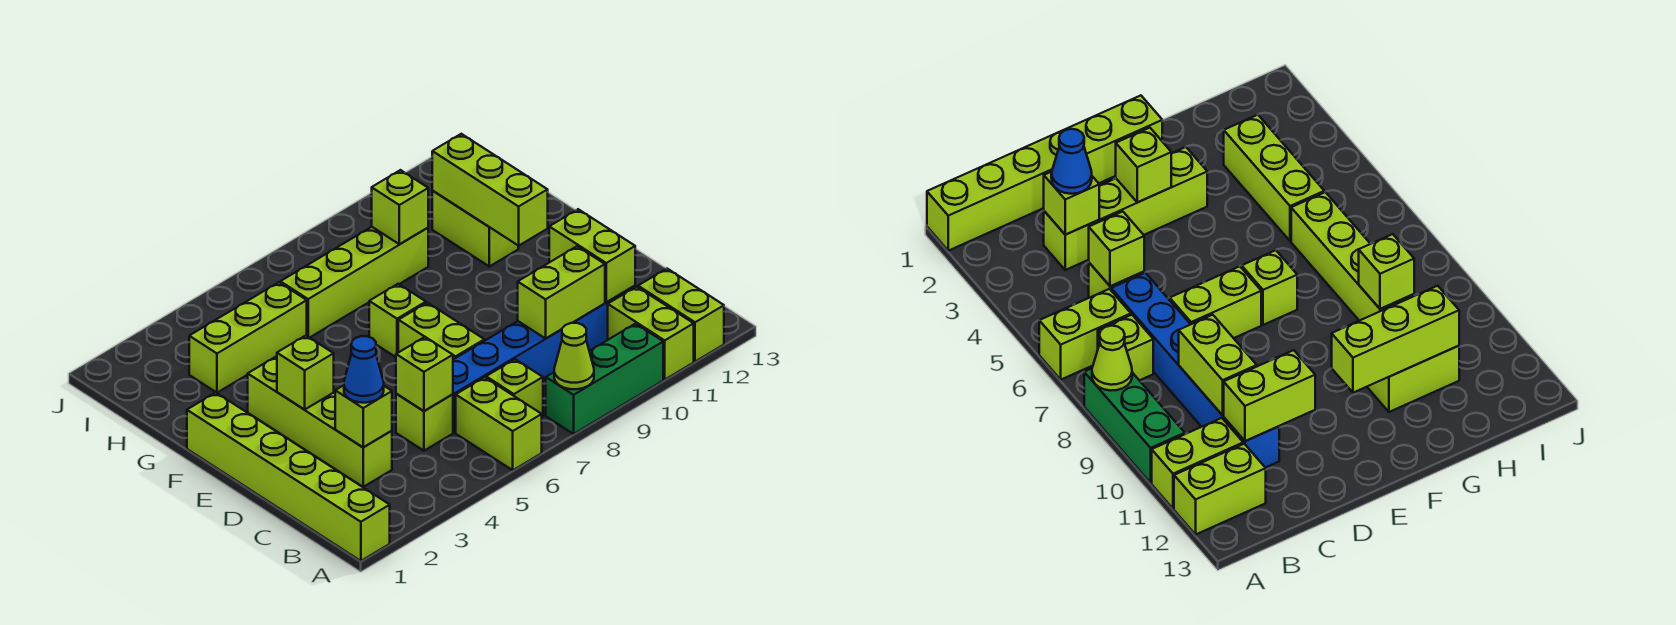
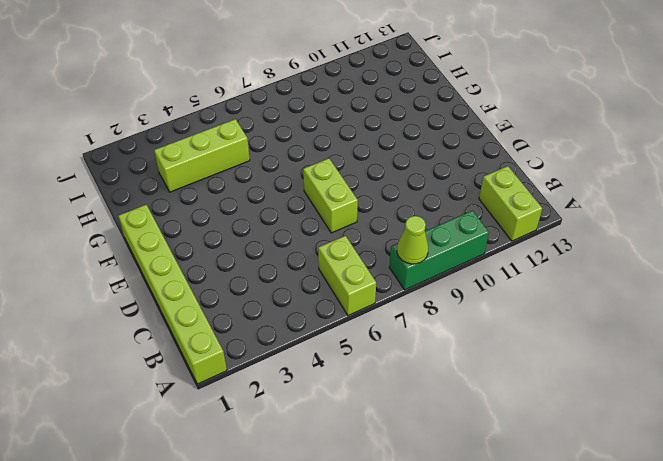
none -> lime 1x2 brick [608,287,694,379]
none -> lime 1x1 brick [486,359,543,417]
none -> lime 1x4 brick [248,356,392,487]

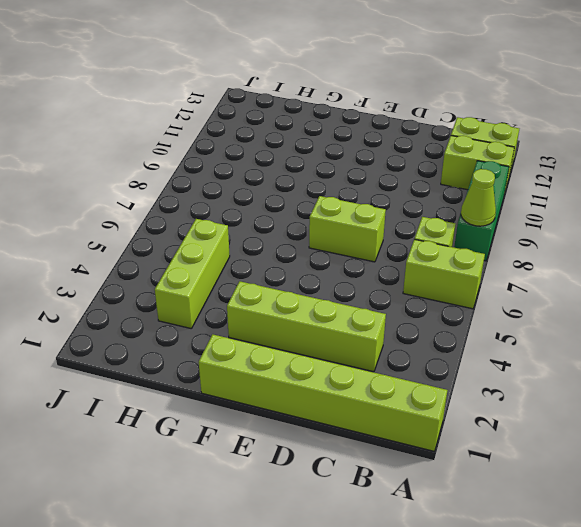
none -> lime 1x1 brick [396,394,453,451]
none -> blue 1x6 brick [453,286,635,433]
none -> lime 1x1 brick [369,284,426,357]

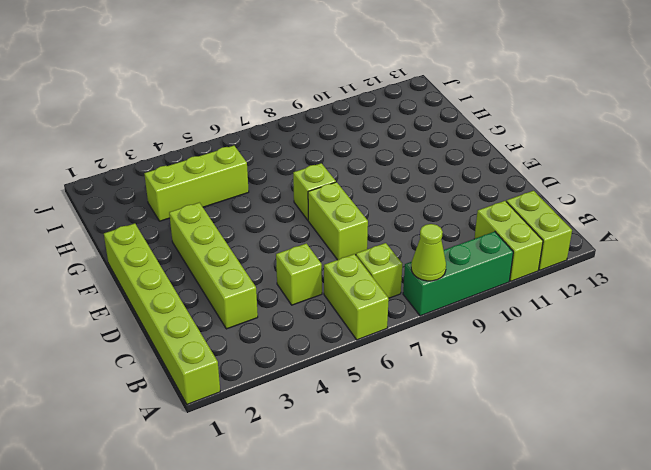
none -> blue 1x6 brick [453,286,635,433]
none -> lime 1x2 brick [432,191,518,266]
none -> lime 1x4 brick [280,227,428,338]

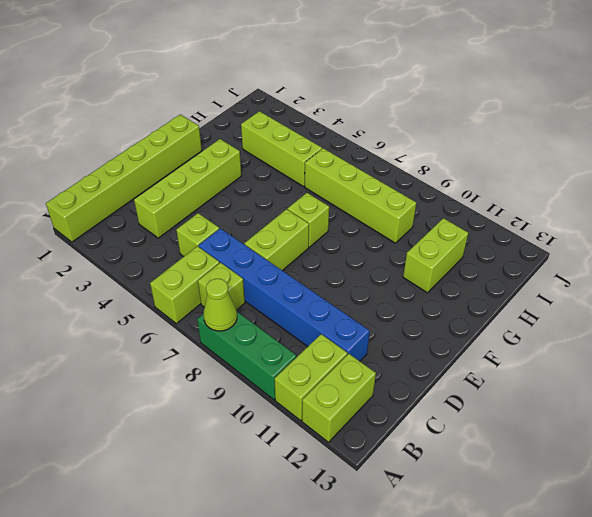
none -> lime 1x1 brick [335,385,392,447]
none -> lime 1x1 brick [396,337,453,411]
none -> lime 1x2 brick [518,246,605,338]

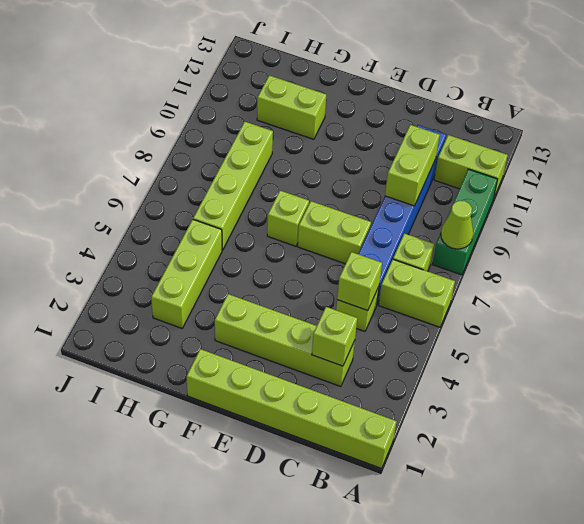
none -> lime 1x2 brick [638,269,724,362]
none -> lime 1x2 brick [549,209,635,302]
none -> lime 1x1 brick [277,336,334,409]

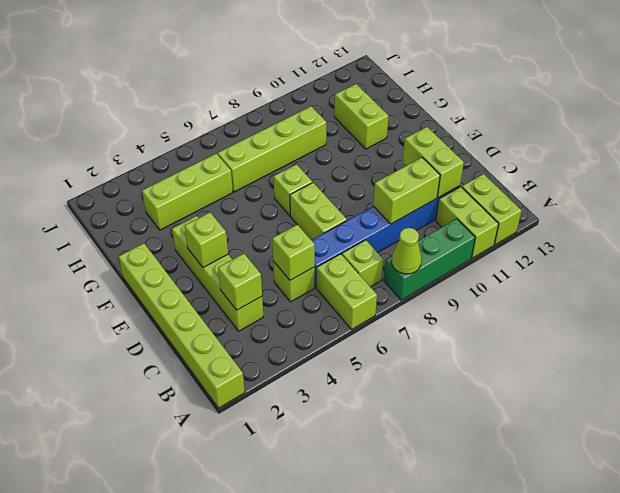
none -> lime 1x3 brick [432,134,548,246]
none -> lime 1x1 brick [372,170,428,244]
none -> blue 1x1 cone [344,336,384,403]

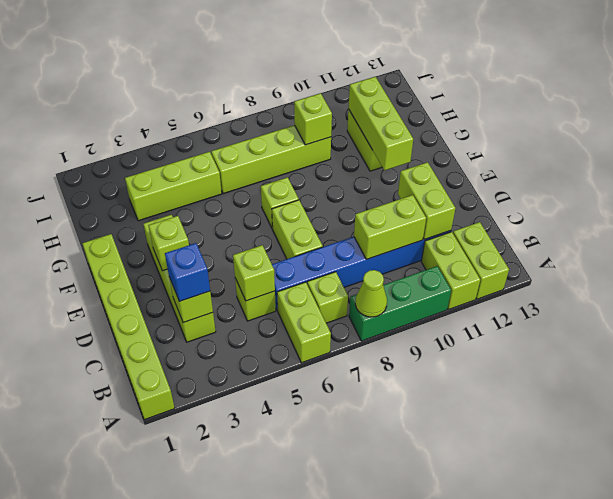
blue 1x1 brick [165,243,210,301] -> blue 1x1 cone [344,336,384,403]

